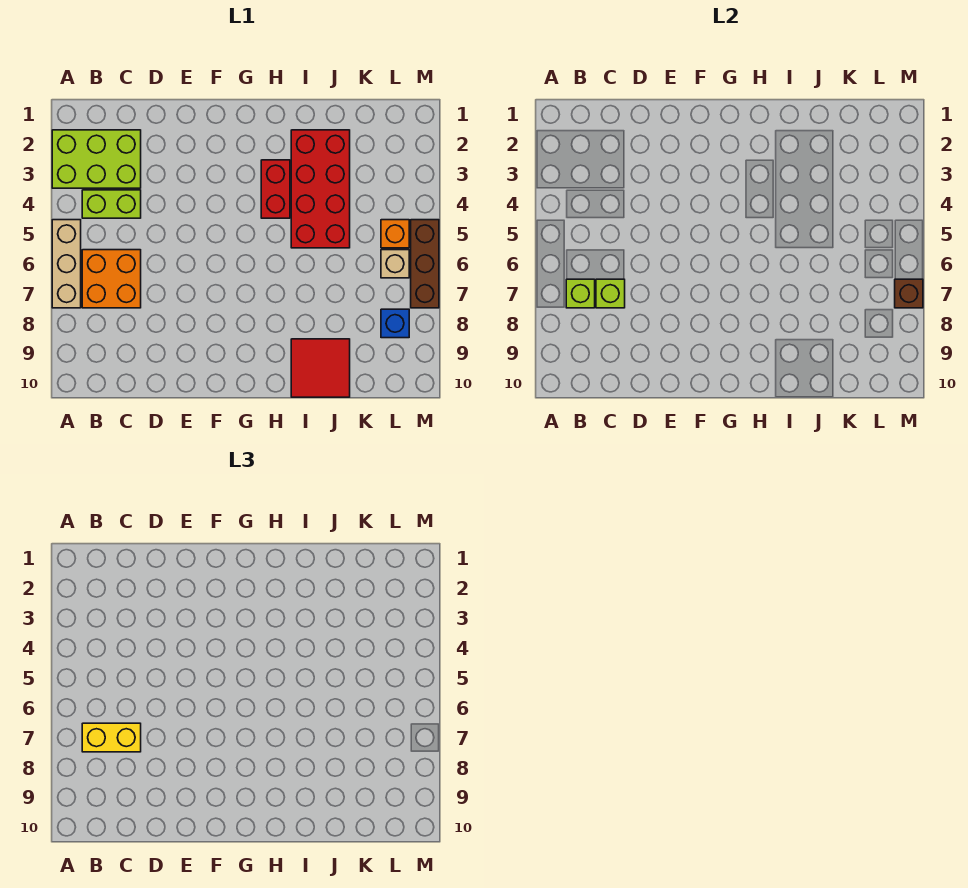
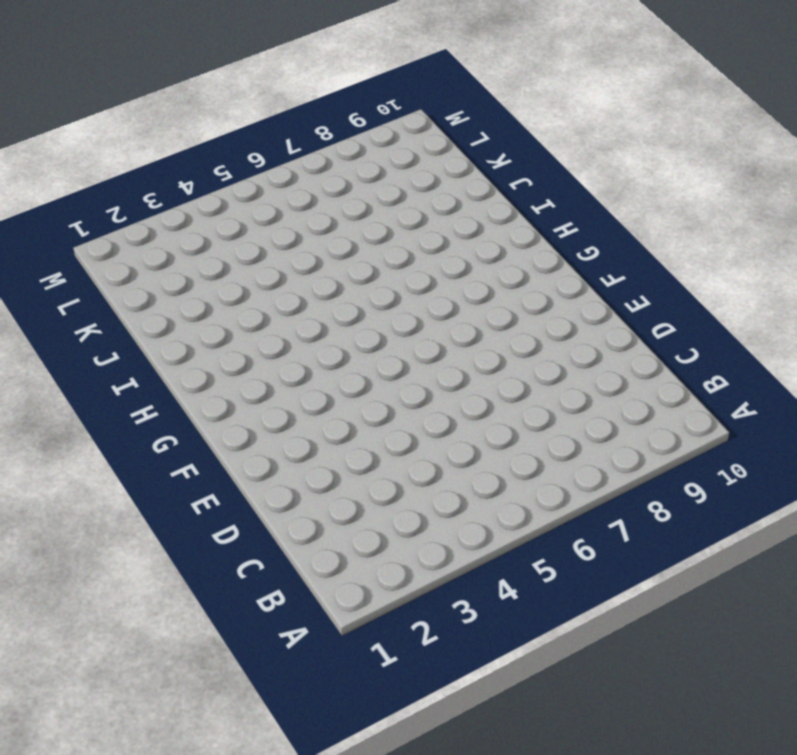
none -> lime 2x3 brick [52,130,141,188]
none -> tan 1x3 brick [52,220,81,308]
none -> lime 1x2 brick [82,190,141,218]

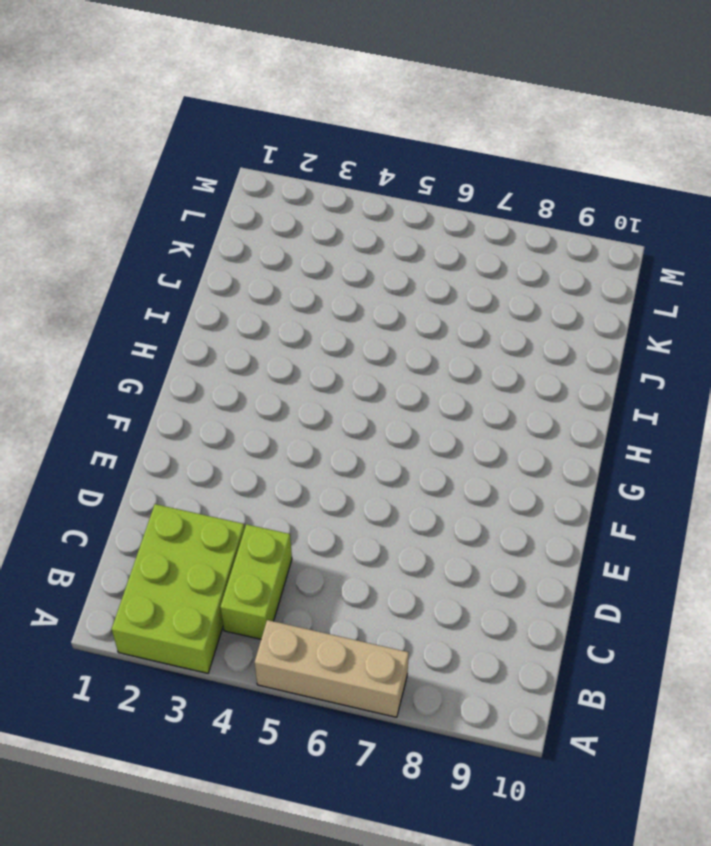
none -> orange 2x2 brick [82,250,141,308]
none -> red 1x2 brick [261,160,290,218]
none -> red 2x4 brick [291,130,350,248]

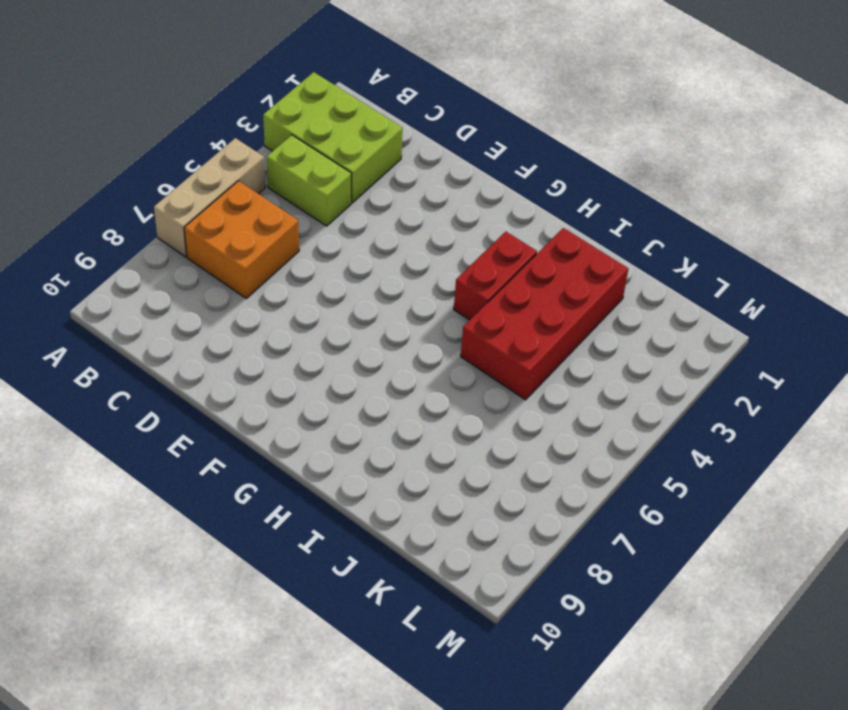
none -> red 2x2 tile [291,339,350,397]
none -> orange 1x1 brick [381,220,409,248]
none -> tan 1x1 brick [381,250,409,278]

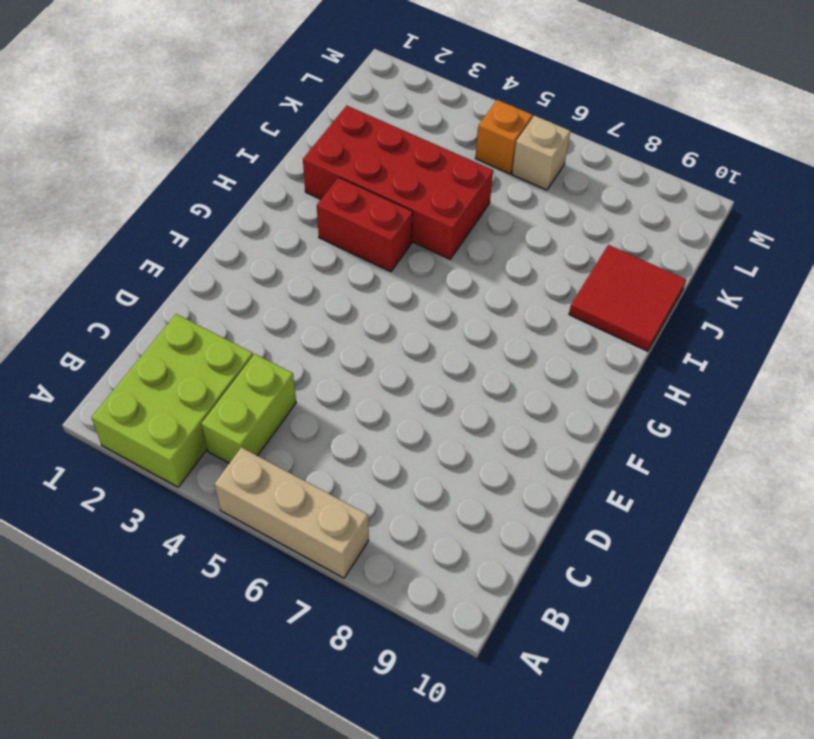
none -> orange 2x2 brick [82,250,141,308]
none -> blue 1x1 brick [381,309,409,338]
none -> brown 1x3 brick [411,220,439,308]

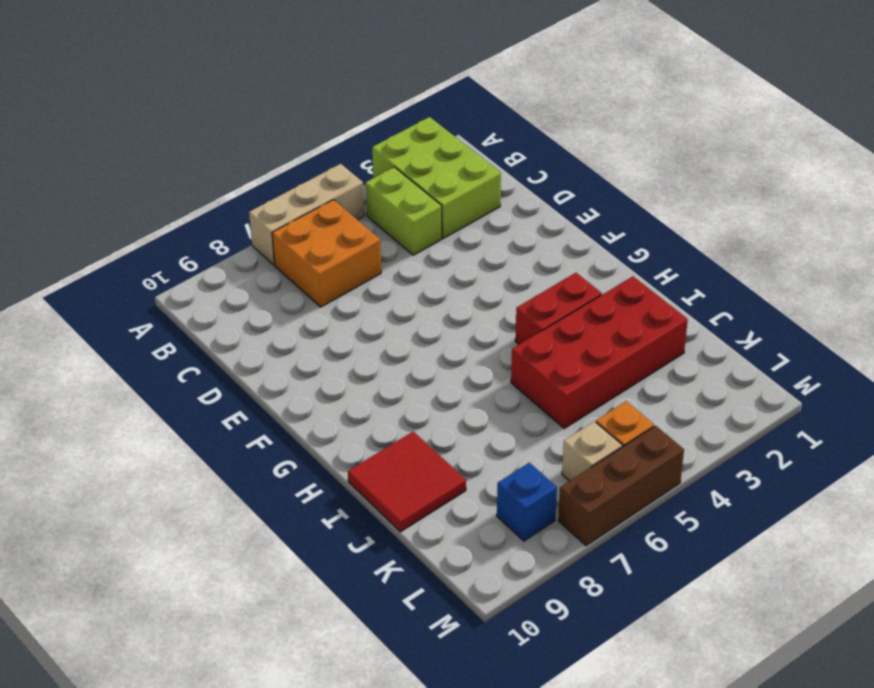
none -> lime 1x1 brick [566,279,595,308]
none -> lime 1x1 brick [596,279,625,308]
none -> brown 1x1 brick [895,279,923,308]

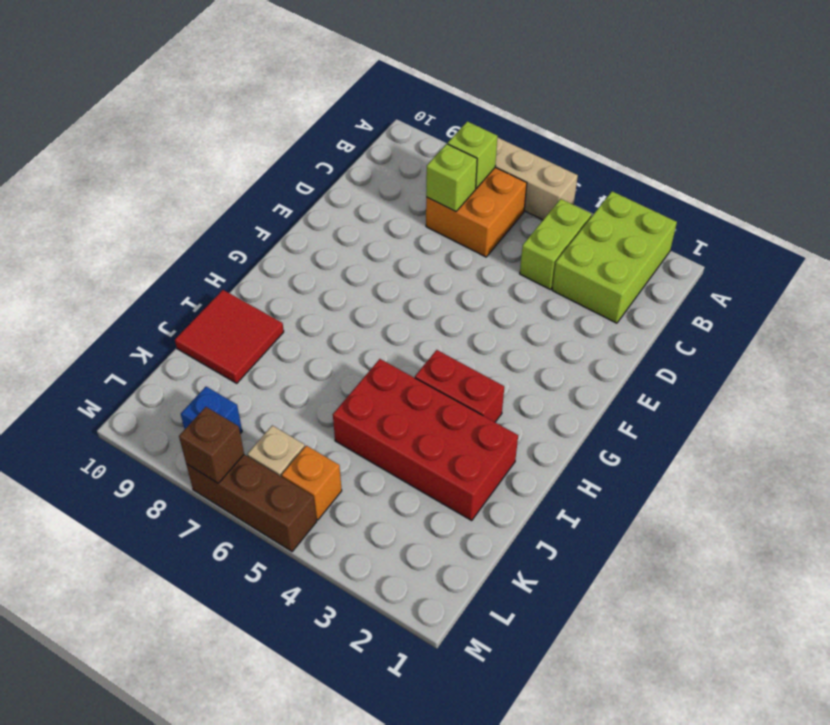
none -> yellow 1x2 brick [82,723,141,752]

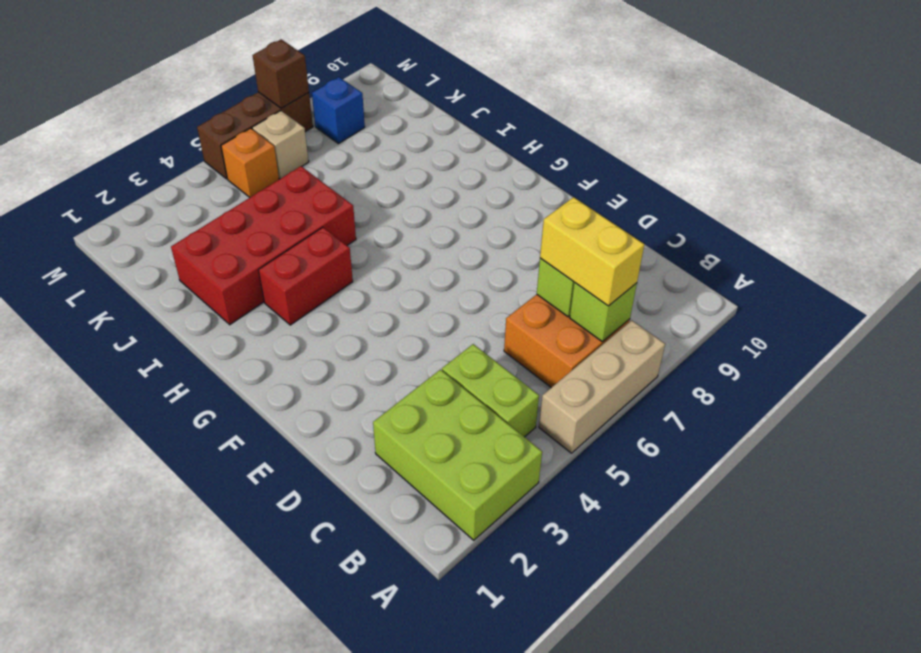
none -> red 2x2 tile [291,339,350,397]

